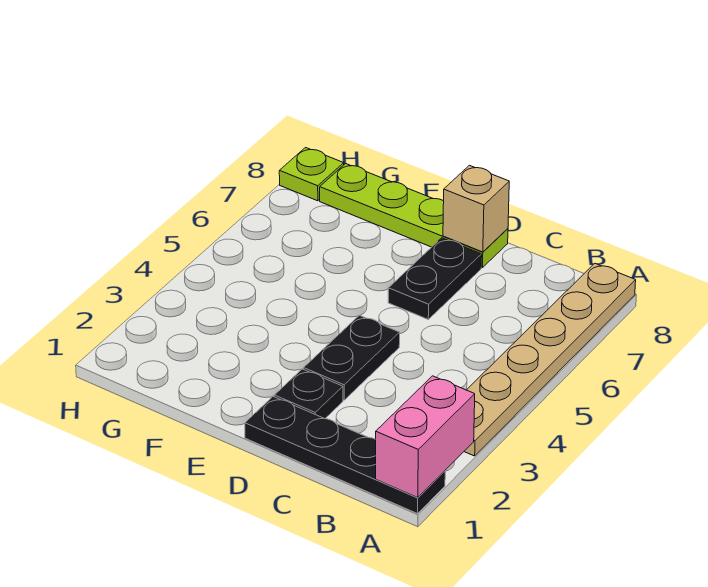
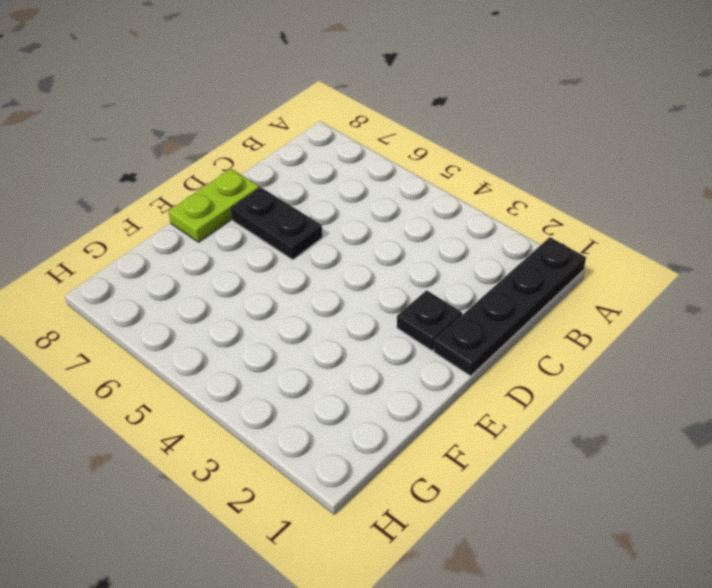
lime 1x2 plate [168,169,259,242] -> lime 1x4 plate [320,164,508,268]
none -> tan 1x6 plate [464,264,636,456]
none -> black 1x2 plate [304,315,400,400]

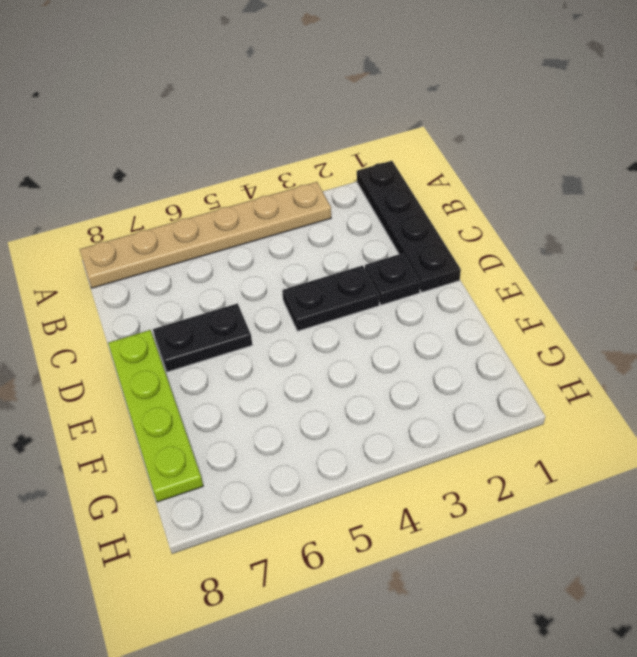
none -> lime 1x1 plate [279,148,344,201]
none -> pink 1x2 brick [376,376,475,498]

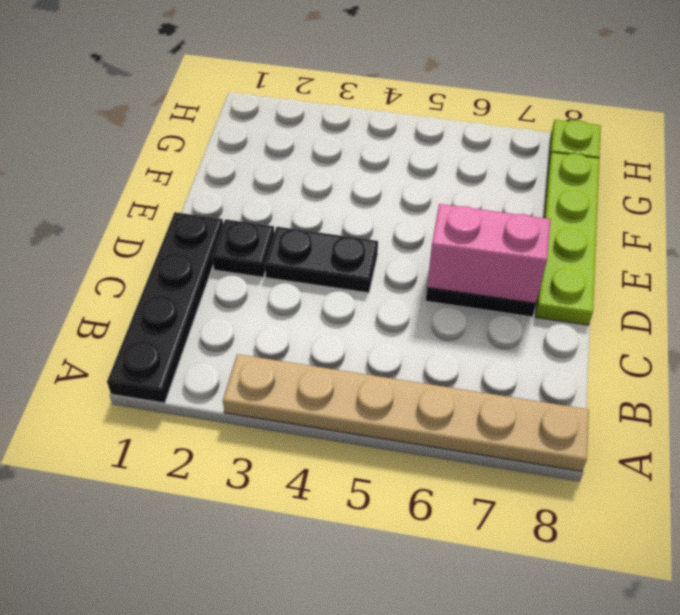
pink 1x2 brick [427,204,550,303] -> pink 1x2 brick moved to [376,376,475,498]
none -> tan 1x1 brick [443,166,509,252]

